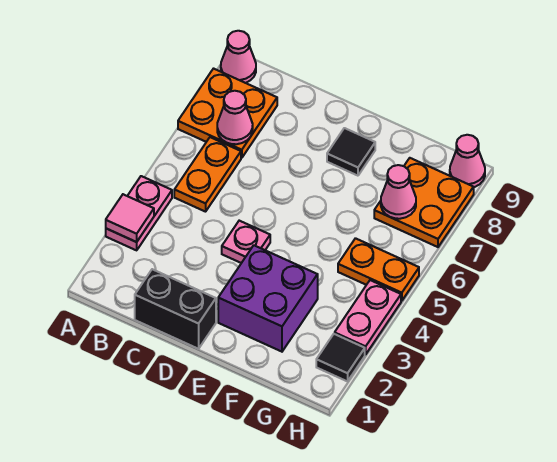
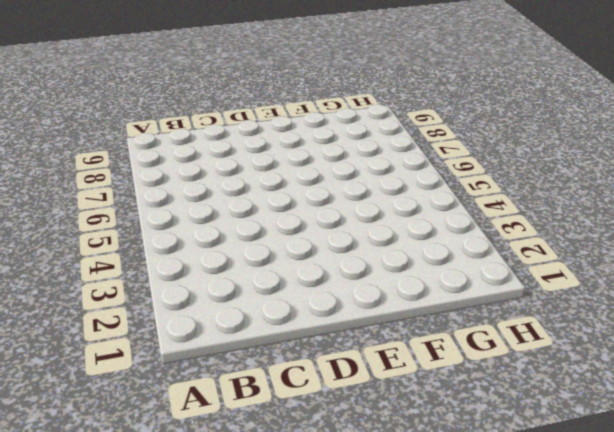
none -> pink 1x2 plate [106,176,172,250]
none -> orange 2x2 plate [178,69,277,158]
none -> pink 1x1 cone [221,31,256,83]

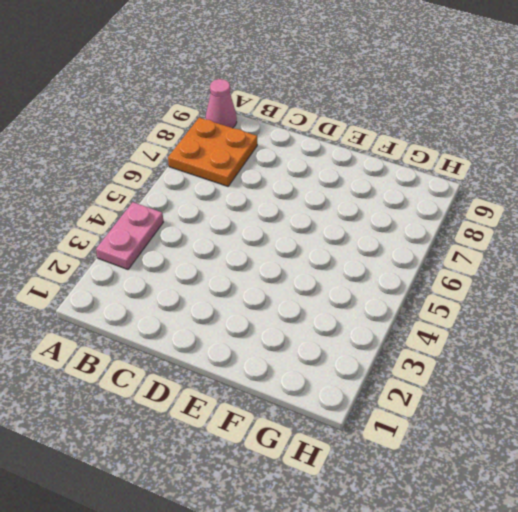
none -> orange 1x2 plate [174,137,241,212]
none -> black 1x2 brick [135,269,216,349]
none -> pink 1x1 plate [222,221,270,263]

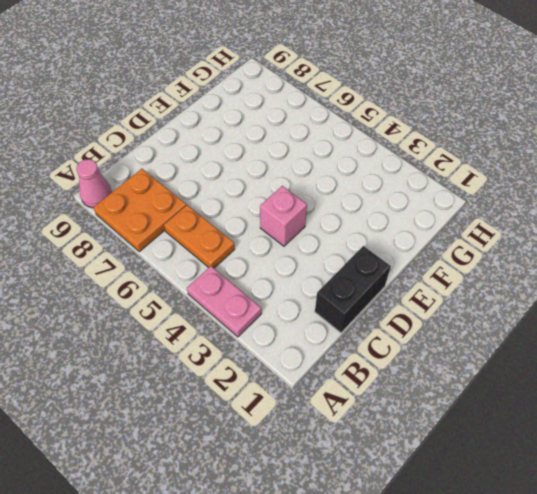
pink 1x1 brick [260,186,307,246] -> pink 1x1 plate [222,221,270,263]
none -> purple 2x2 brick [218,245,318,352]
none -> black 1x1 tile [327,128,375,176]
none -> orange 1x2 plate [338,238,419,301]

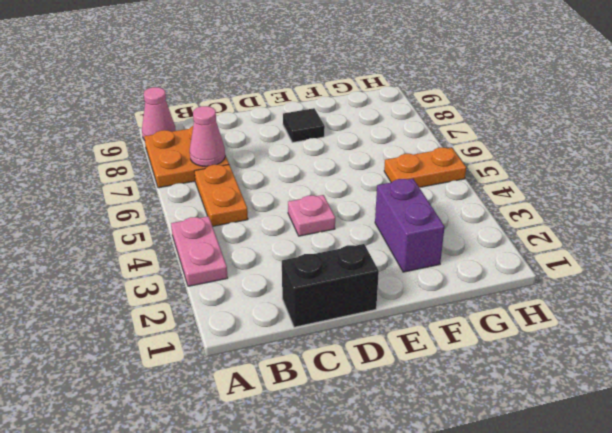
purple 1x2 brick [375,179,445,272] -> purple 2x2 brick [218,245,318,352]
none -> orange 2x2 plate [374,158,474,247]
none -> black 1x1 tile [316,334,365,381]
none -> pink 1x2 plate [335,280,401,355]

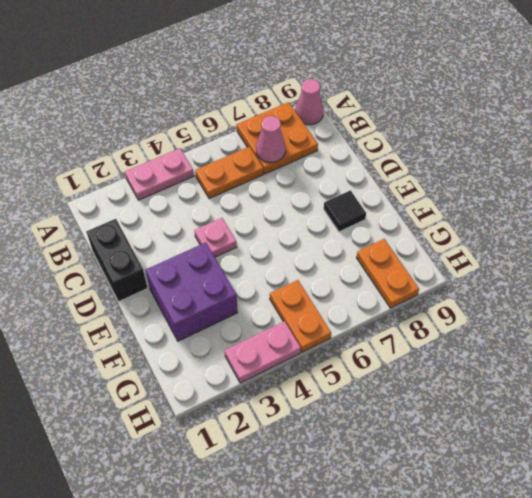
orange 1x2 plate [356,239,419,308] -> orange 2x2 plate [374,158,474,247]
none -> black 1x1 tile [316,334,365,381]
none -> pink 1x1 cone [450,135,485,187]
none -> pink 1x1 tile [106,194,154,242]

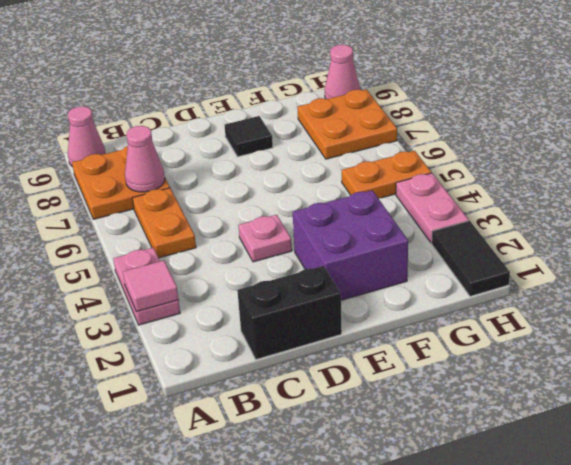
black 1x2 tile [432,221,510,296] -> black 1x1 tile [316,334,365,381]
none -> pink 1x1 cone [381,165,416,219]

